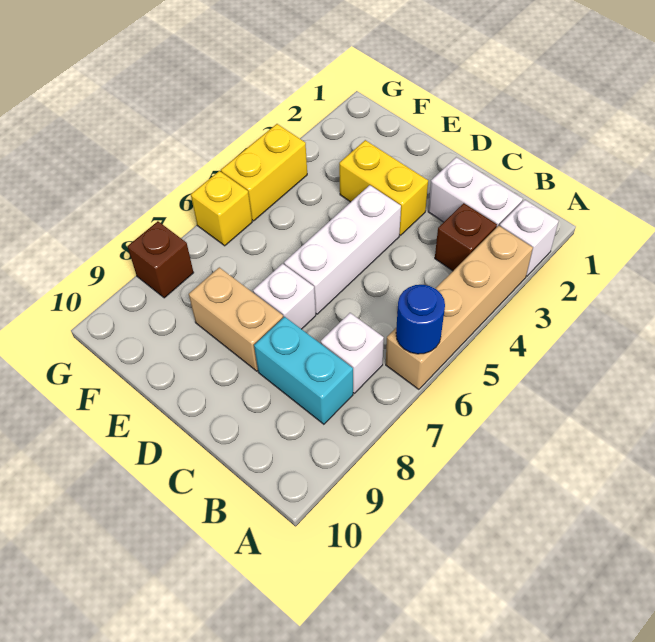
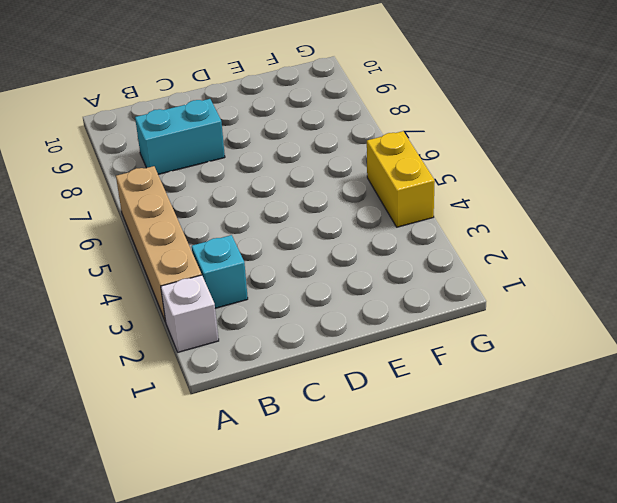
cyan 1x1 brick [192,235,248,308] -> brown 1x1 brick [435,203,497,271]
none -> white 1x2 brick [428,157,523,228]
none -> white 1x1 brick [321,313,384,393]
none -> yellow 1x2 brick [339,140,428,235]

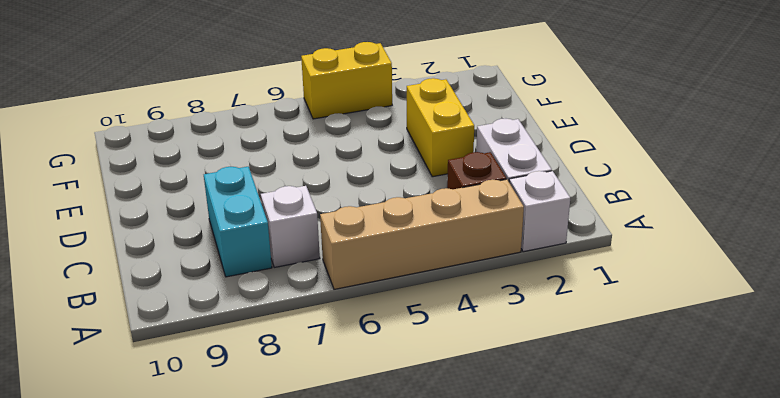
none -> white 1x3 brick [284,185,401,314]
none -> white 1x1 brick [253,264,316,329]
none -> tan 1x2 brick [189,267,283,371]

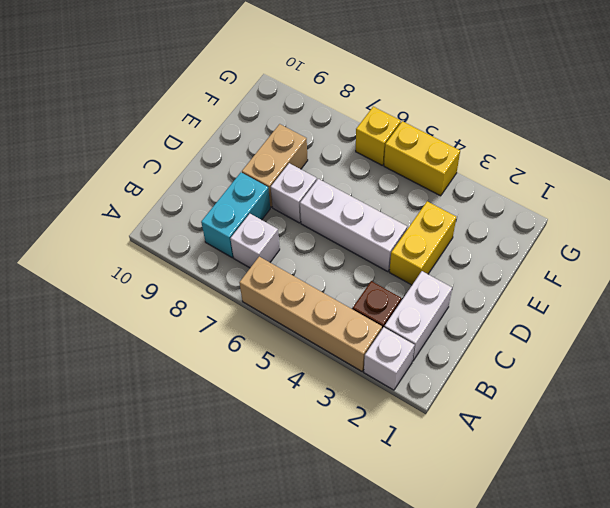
none -> brown 1x1 brick [128,221,194,298]
none -> blue 1x1 round brick [396,285,445,354]

